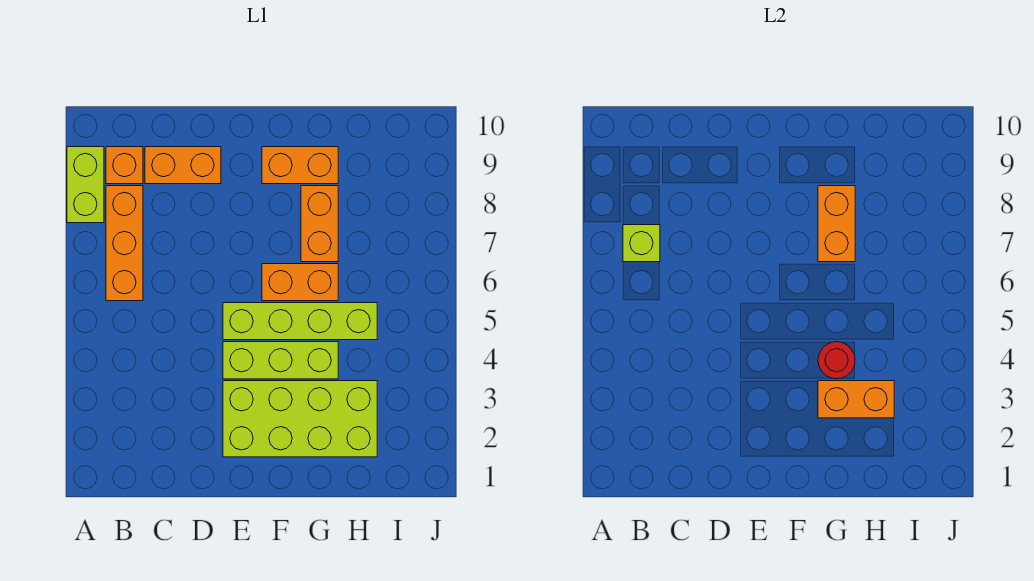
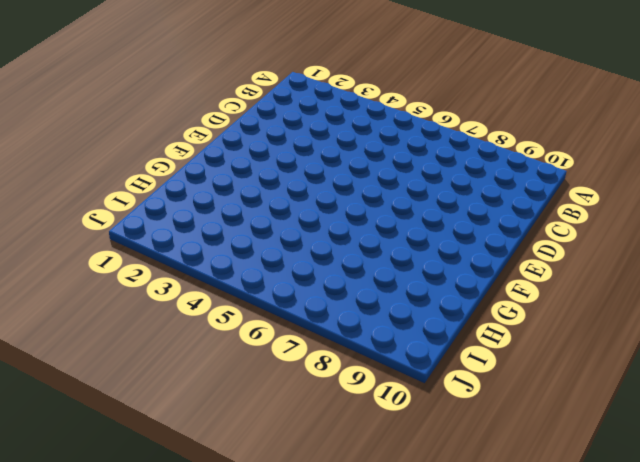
none -> lime 1x2 brick [67,147,104,223]
none -> orange 1x3 brick [106,186,143,301]
none -> orange 1x1 brick [106,147,143,184]

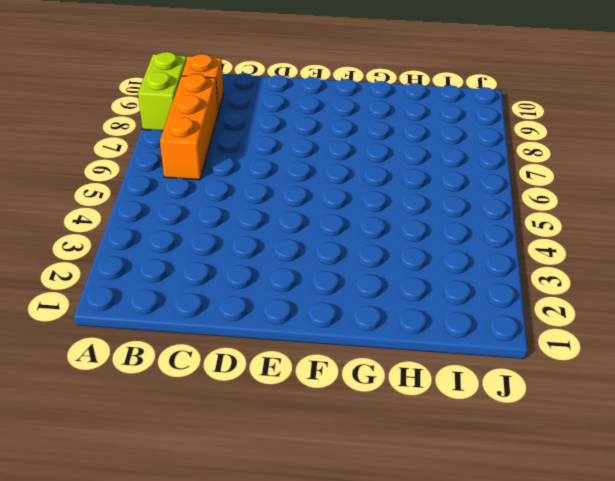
none -> orange 1x2 brick [145,147,221,184]
none -> lime 2x4 brick [223,381,377,457]
none -> lime 1x3 brick [223,342,338,379]

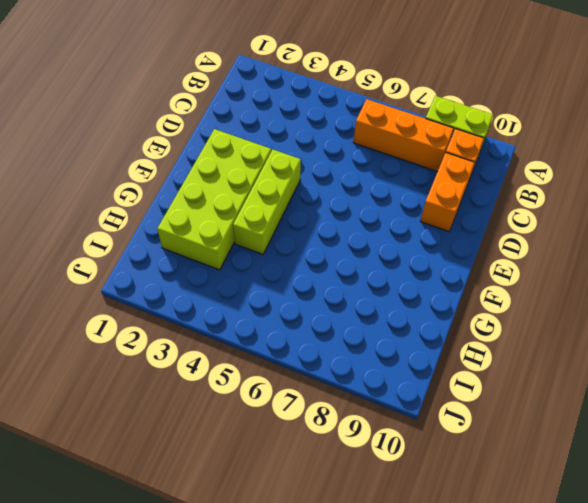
none -> lime 1x4 brick [223,303,377,340]
none -> orange 1x2 brick [262,264,338,301]
none -> orange 1x2 brick [262,147,338,184]

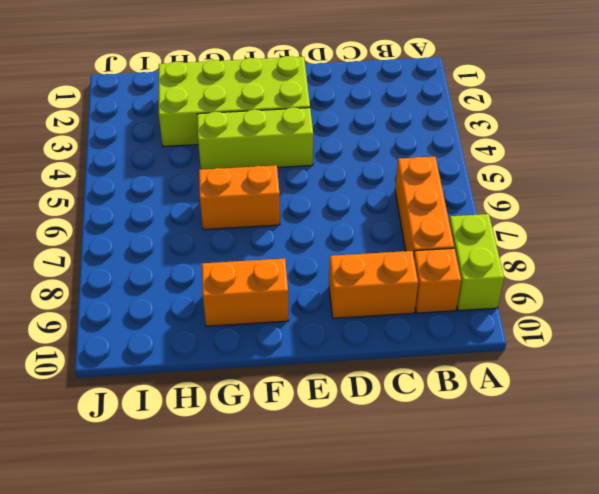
none -> lime 1x4 brick [223,303,377,340]
none -> orange 1x2 brick [301,186,338,262]
none -> lime 1x1 brick [623,225,660,262]

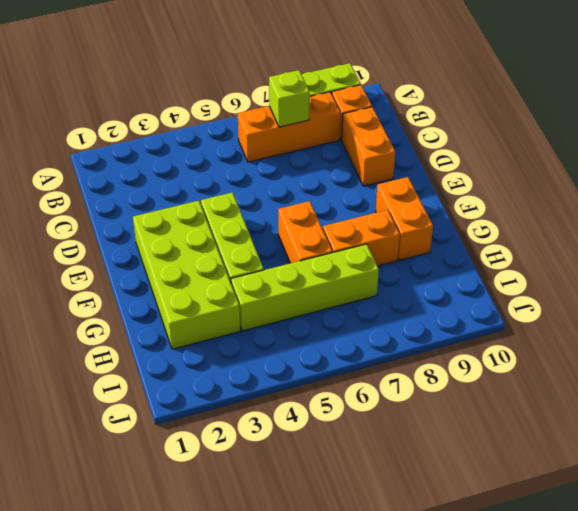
lime 1x4 brick [231,244,379,331] -> lime 1x4 brick turned to [223,303,377,340]
none -> orange 1x2 brick [818,381,894,418]
none -> red 1x1 round brick [818,342,855,379]
none -> orange 1x2 brick [818,186,855,262]

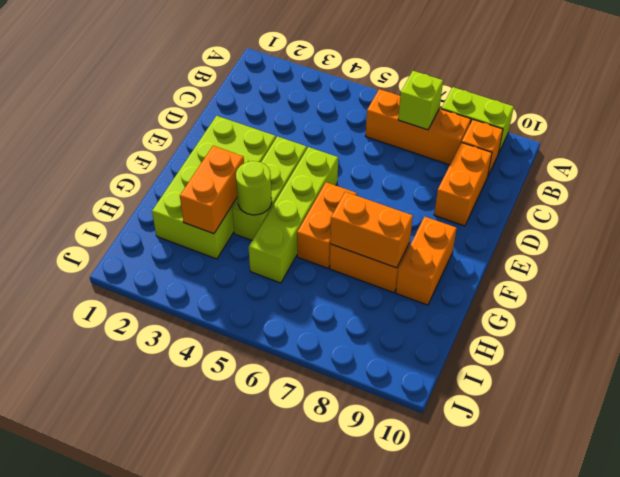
lime 1x1 round brick [236,161,272,215] -> red 1x1 round brick [818,342,855,379]

